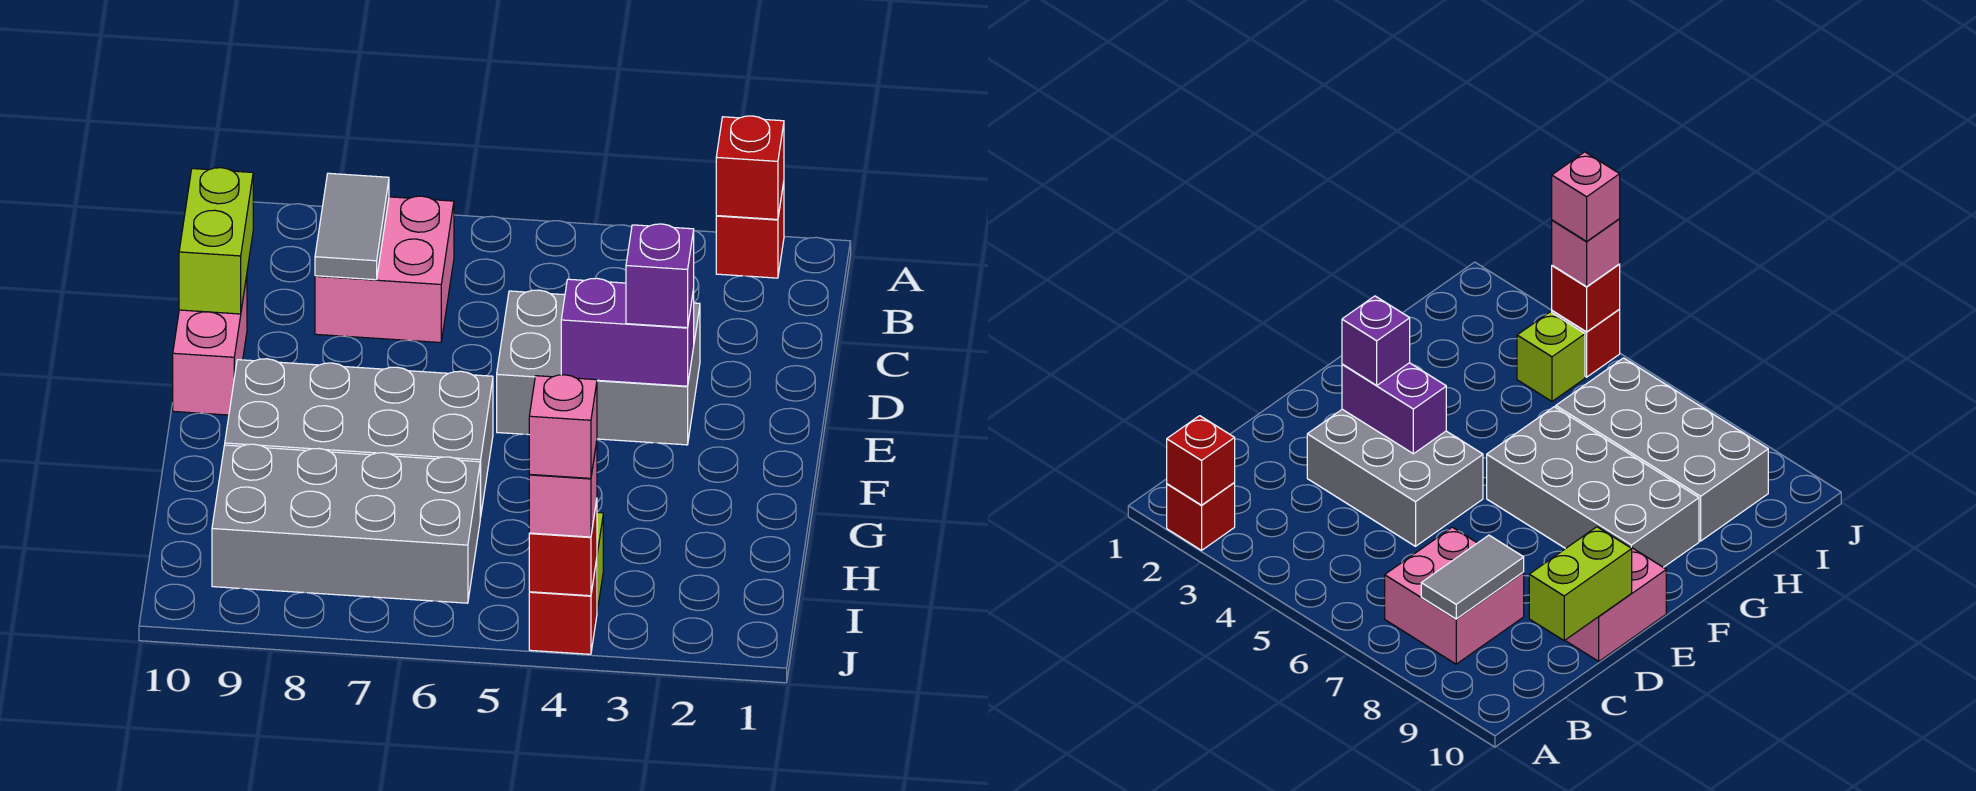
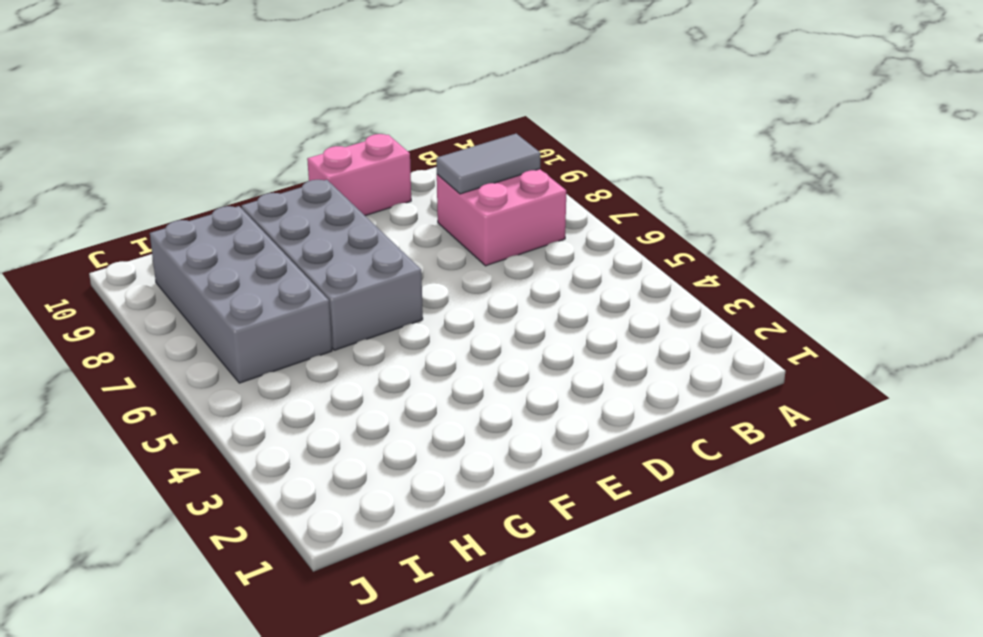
none -> red 1x1 brick [716,183,784,278]
none -> grey 2x3 brick [497,290,700,445]
none -> lime 1x1 brick [1517,312,1585,401]

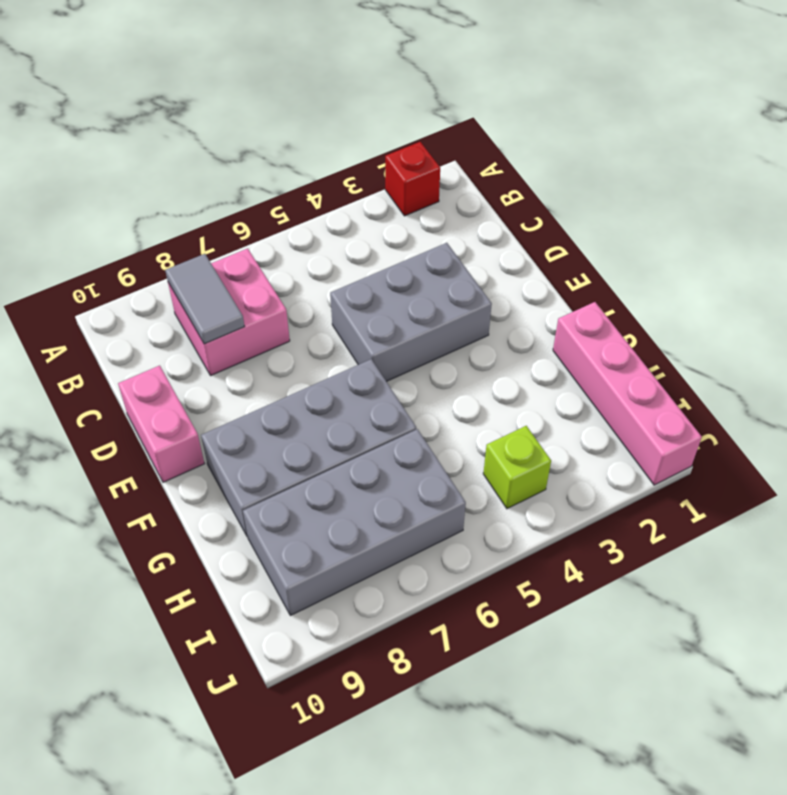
pink 1x4 brick [553,302,702,485] -> none
none -> red 1x1 brick [529,559,597,654]
none -> red 1x1 brick [716,116,784,219]
none -> lime 1x2 brick [179,168,253,314]

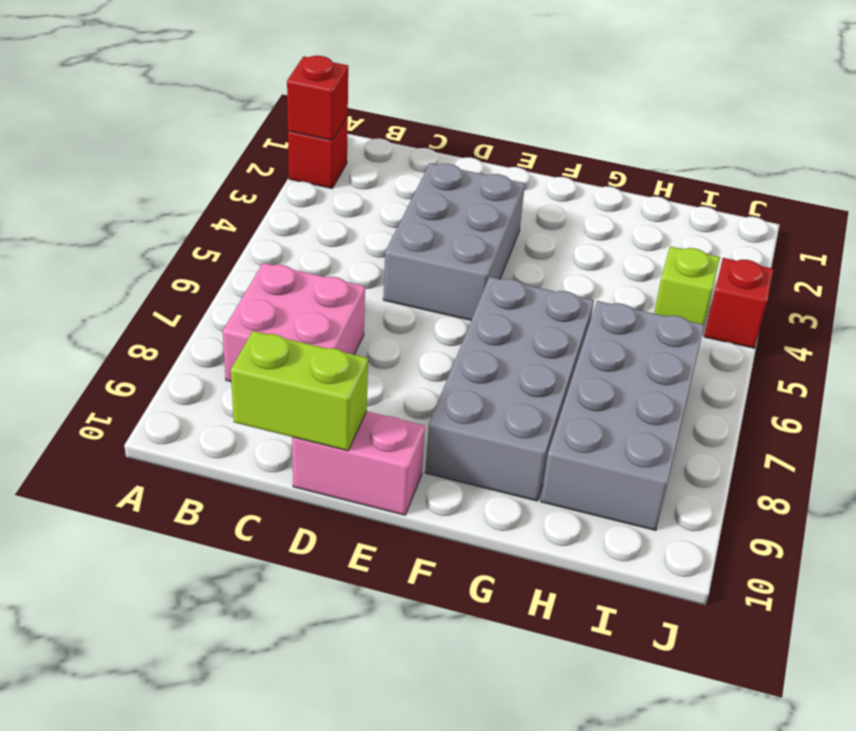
none -> grey 1x2 tile [315,173,389,280]
none -> purple 1x2 brick [561,278,694,386]
none -> red 1x1 brick [529,501,597,596]

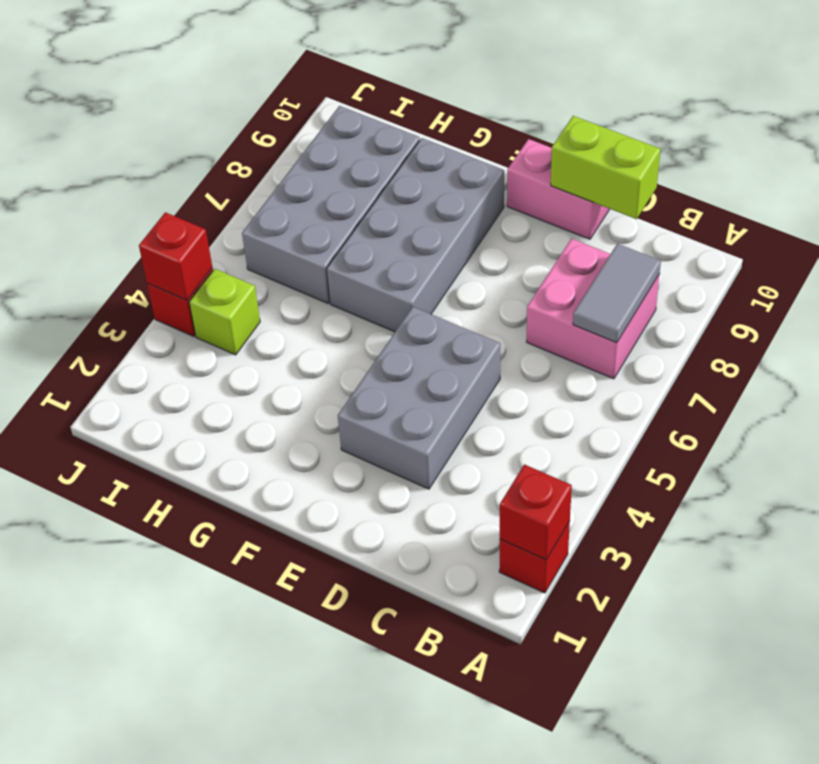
grey 1x2 tile [573,244,661,343] -> grey 1x2 tile turned to [315,173,389,280]
none -> purple 1x2 brick [561,278,694,386]
none -> purple 1x1 brick [626,224,694,328]
none -> pink 1x1 brick [529,442,597,537]

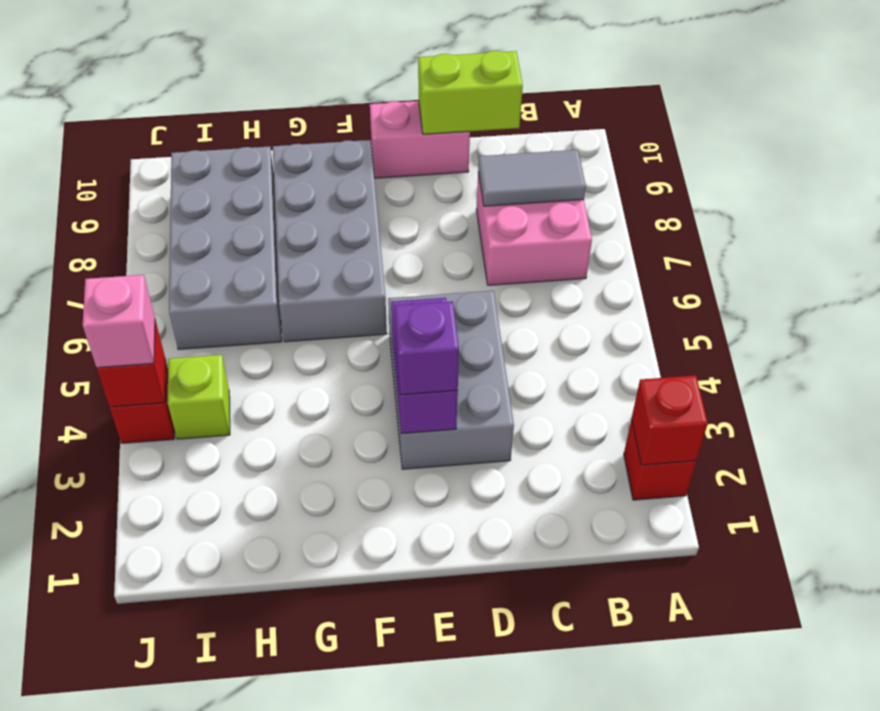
none -> pink 1x1 brick [529,375,597,478]

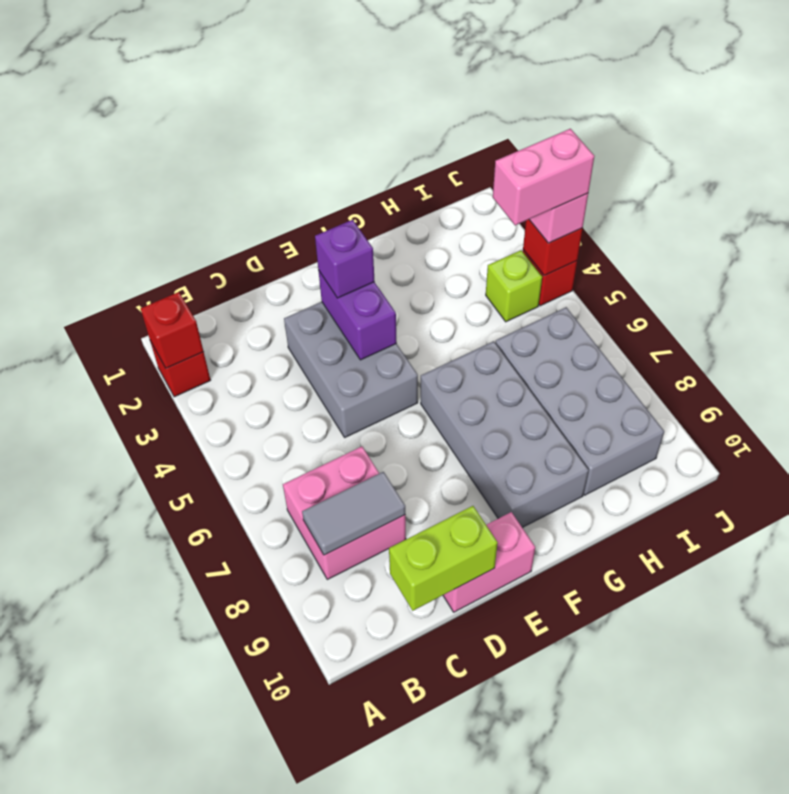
pink 1x2 brick [493,129,594,225] -> pink 1x1 brick [529,375,597,478]

